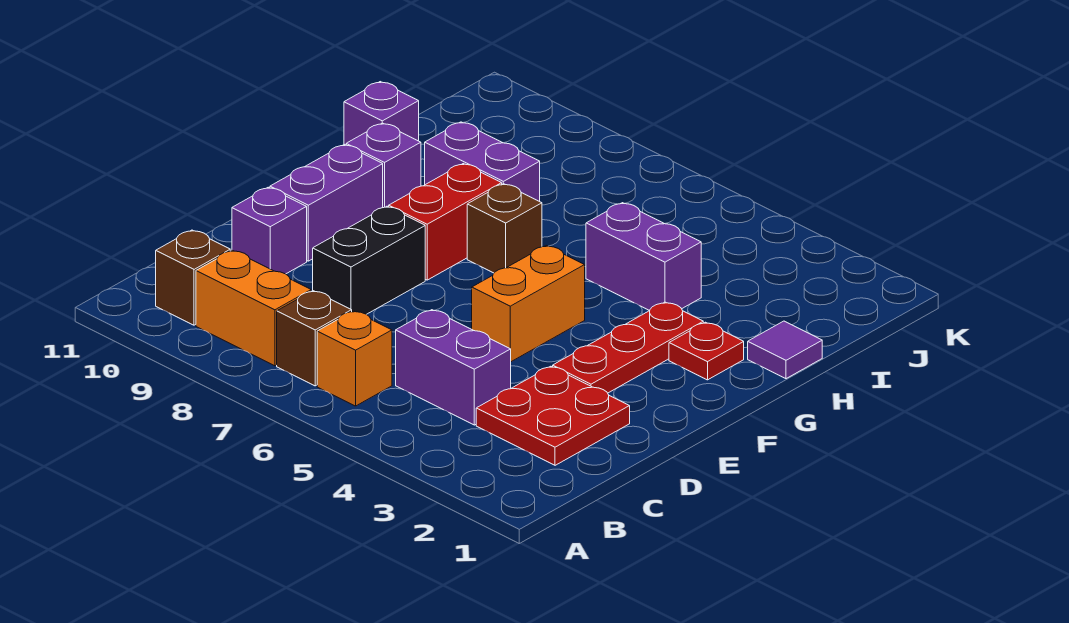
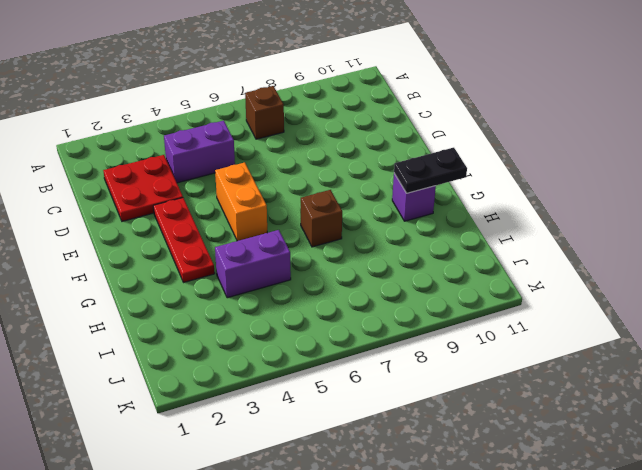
black 1x2 plate [394,148,467,193] -> none
none -> orange 1x1 brick [317,311,392,406]
none -> orange 1x2 brick [196,250,311,366]
none -> brown 1x1 brick [156,230,230,325]

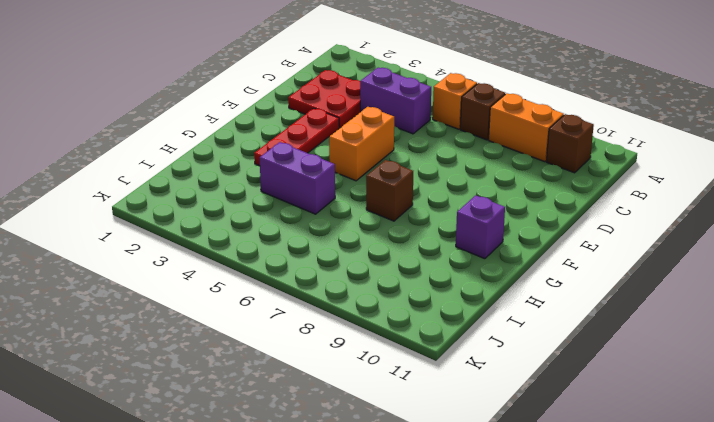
none -> black 1x2 brick [313,206,425,314]
none -> purple 1x1 brick [232,187,307,274]
none -> purple 1x2 brick [270,145,383,261]

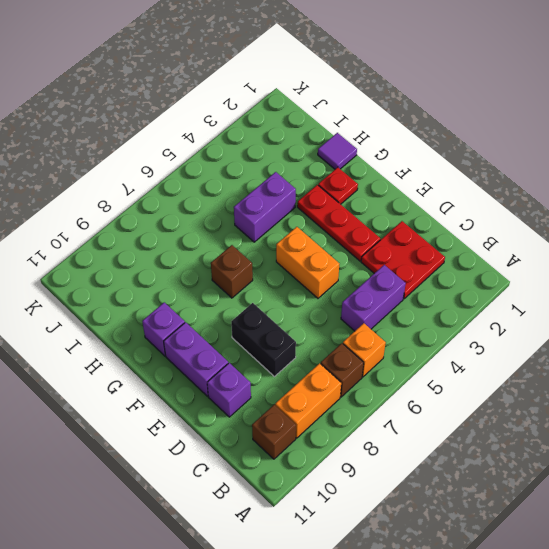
none -> red 1x2 brick [389,164,502,280]
none -> purple 1x2 brick [425,122,540,201]
none -> purple 1x1 brick [344,82,419,145]

